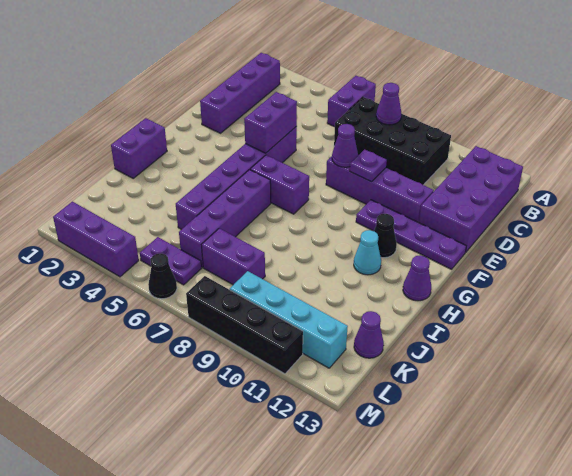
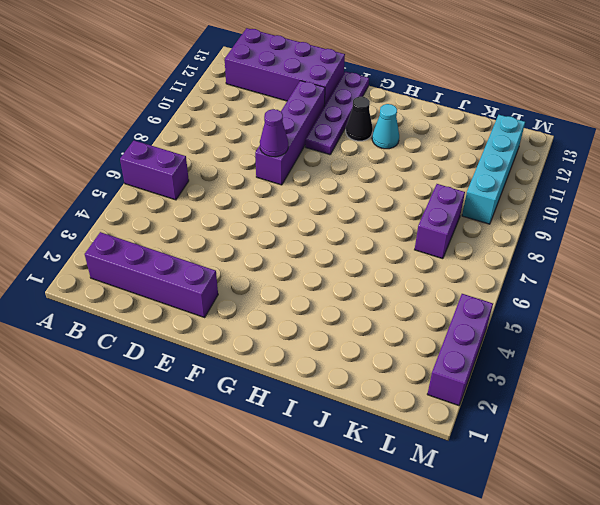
none -> black 2x4 brick [334,97,451,185]
none -> purple 1x6 brick [176,126,297,230]
none -> purple 1x2 brick [250,155,309,214]

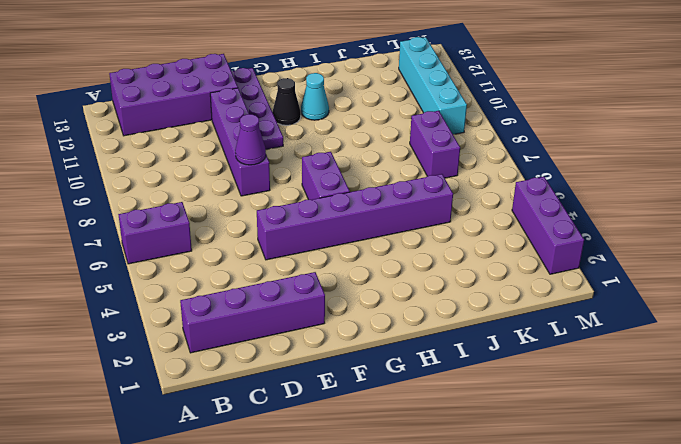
none -> black 2x4 brick [334,97,451,185]
none -> purple 1x2 brick [111,118,167,178]
none -> purple 1x4 brick [179,170,271,267]

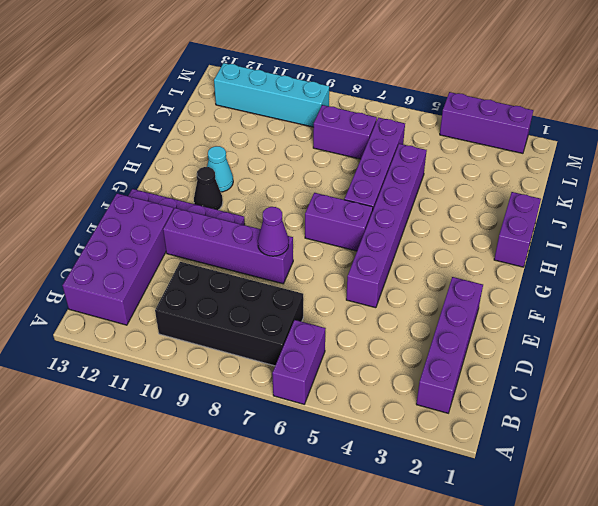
none -> purple 1x1 cone [403,255,431,301]
none -> purple 1x1 cone [354,311,384,358]
none -> purple 1x2 plate [140,237,202,285]

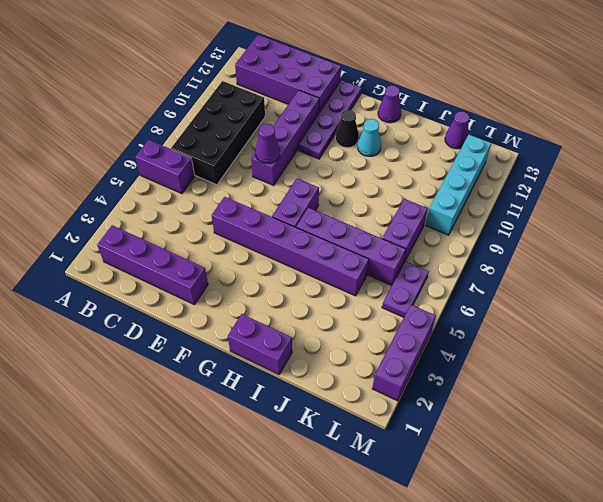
none -> black 1x1 cone [148,253,177,299]
none -> black 1x4 brick [186,276,303,374]
none -> purple 1x1 cone [376,83,401,125]

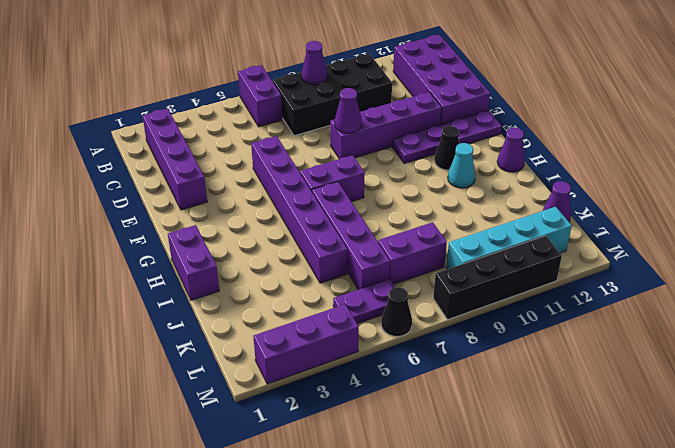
none -> purple 1x2 brick [244,92,297,153]
none -> purple 1x1 plate [350,149,387,182]

